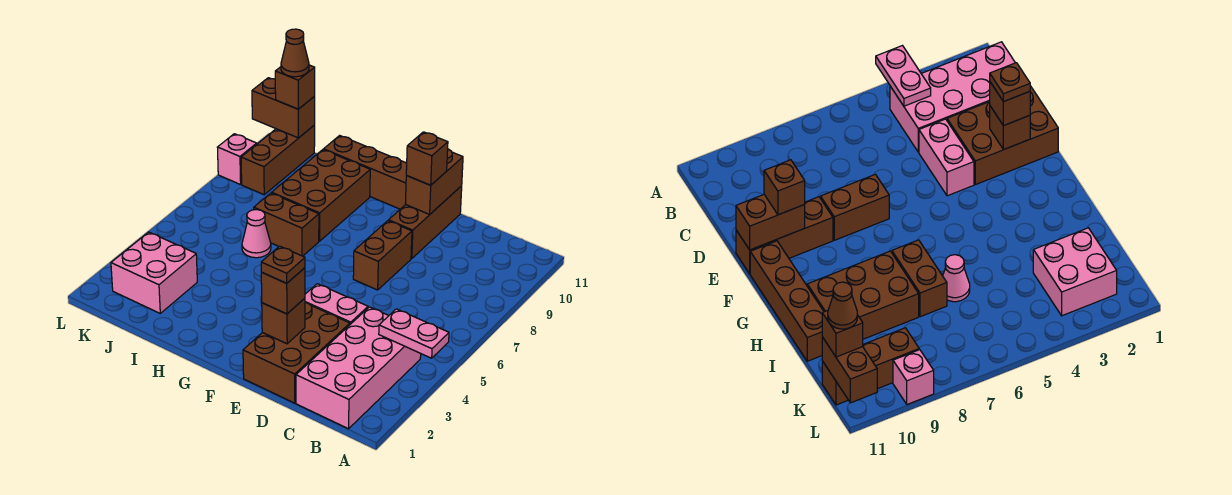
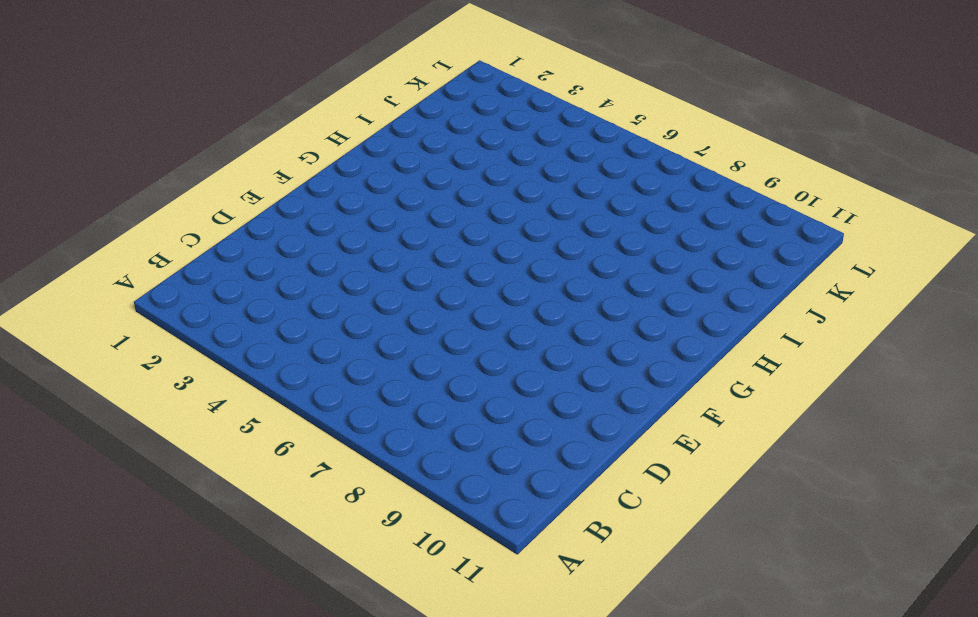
none -> pink 2x4 brick [296,307,421,429]
none -> brown 2x3 brick [243,303,350,403]
none -> pink 1x2 brick [305,284,368,324]

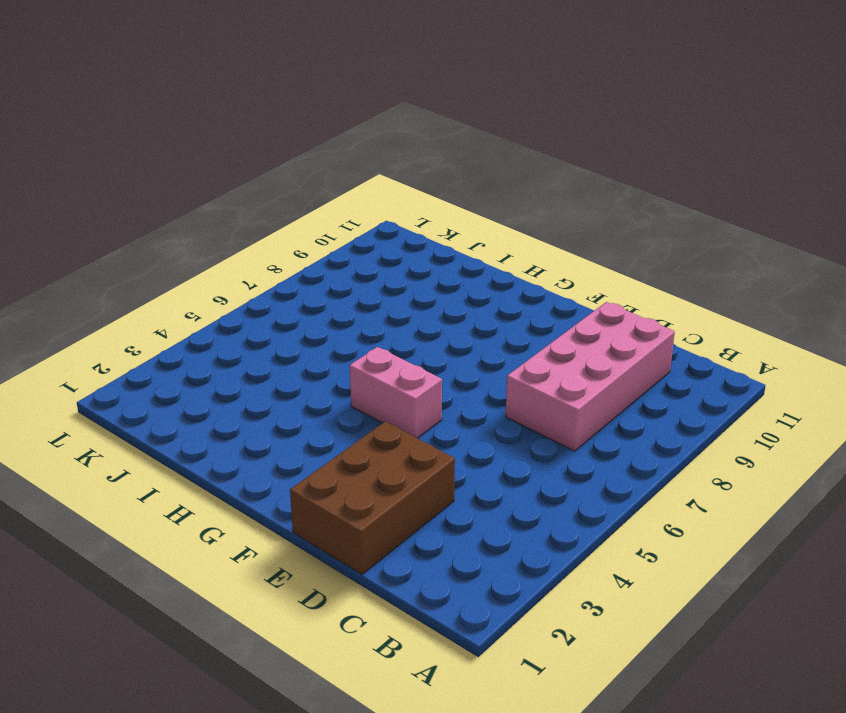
pink 2x4 brick [506,302,675,451] -> pink 2x4 brick moved to [296,307,421,429]
pink 1x2 brick [350,347,442,438] -> pink 1x2 brick moved to [305,284,368,324]
none -> brown 1x2 brick [353,221,412,290]
none -> brown 1x3 brick [388,186,462,259]
none -> brown 1x4 brick [324,136,407,209]

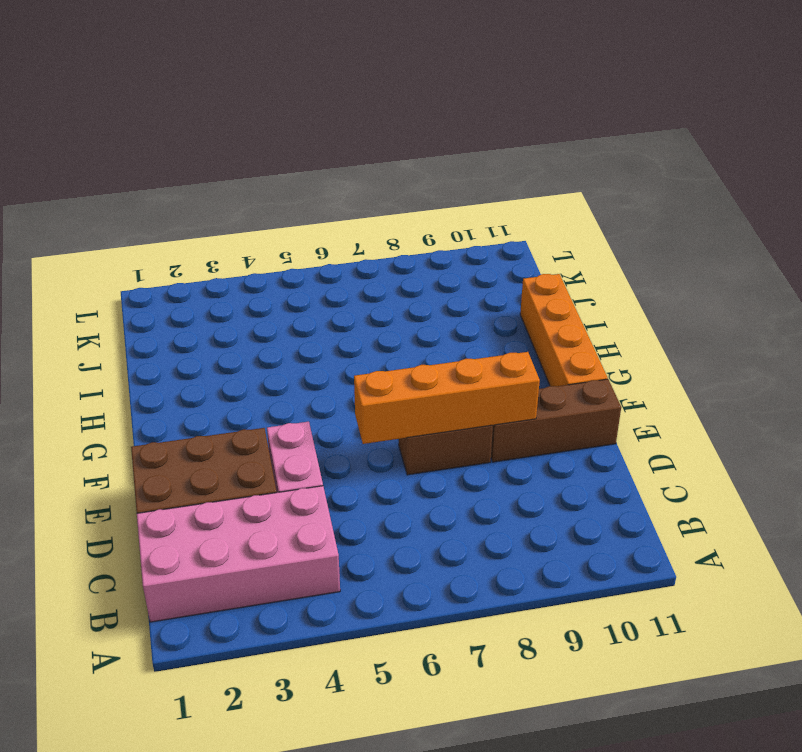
orange 1x4 brick [354,352,540,444] -> none
orange 1x4 brick [520,274,608,386] -> brown 1x4 brick [324,136,407,209]
none -> brown 1x2 brick [254,193,319,256]
none -> brown 2x3 brick [272,150,370,241]
none -> pink 1x1 cone [242,210,271,258]

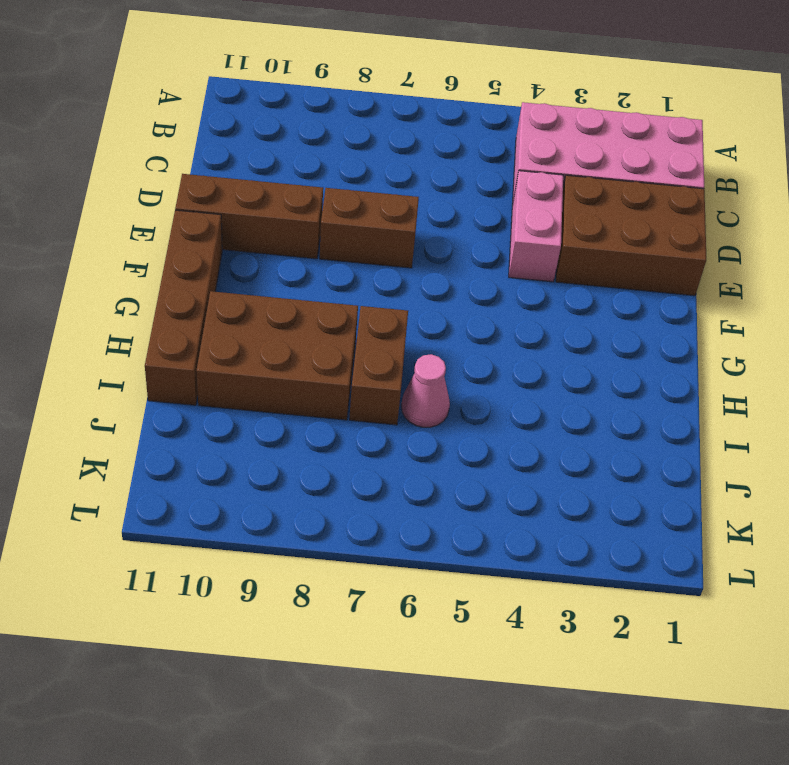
none -> pink 2x2 brick [111,232,197,313]
none -> brown 1x3 brick [241,125,315,195]
none -> pink 1x1 brick [217,134,257,185]

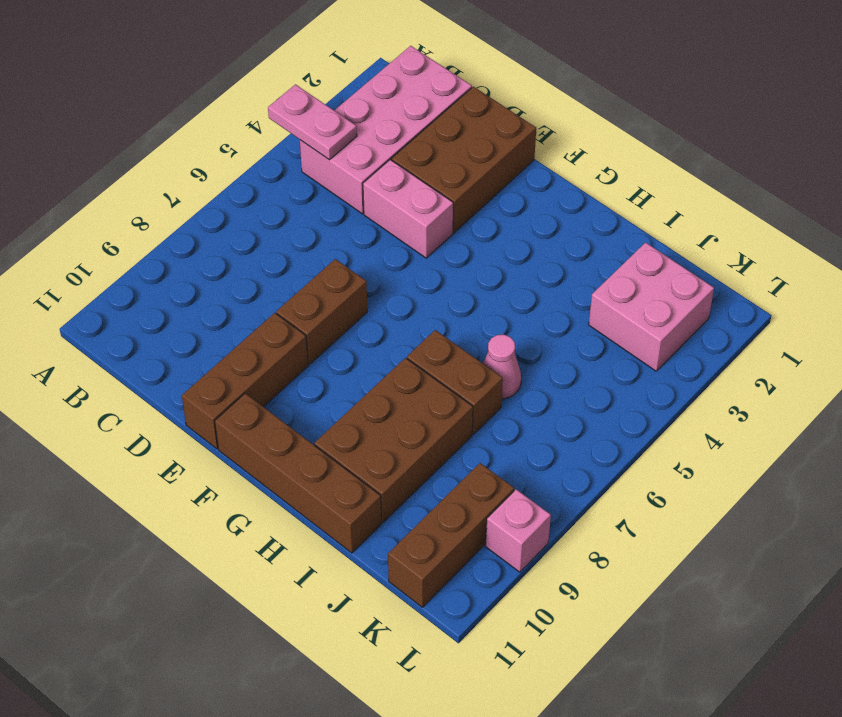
none -> brown 1x1 brick [262,298,305,344]
none -> brown 1x2 brick [405,149,463,214]
none -> brown 1x2 brick [252,78,315,138]

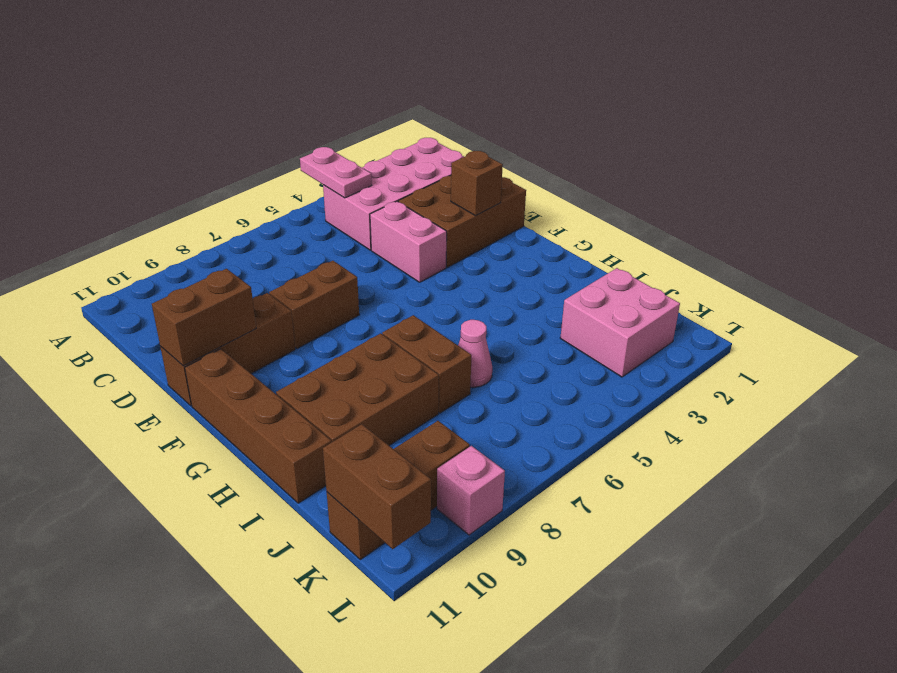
none -> brown 1x1 brick [261,268,305,314]
none -> brown 1x1 brick [406,132,448,185]
none -> brown 1x1 brick [275,65,315,109]

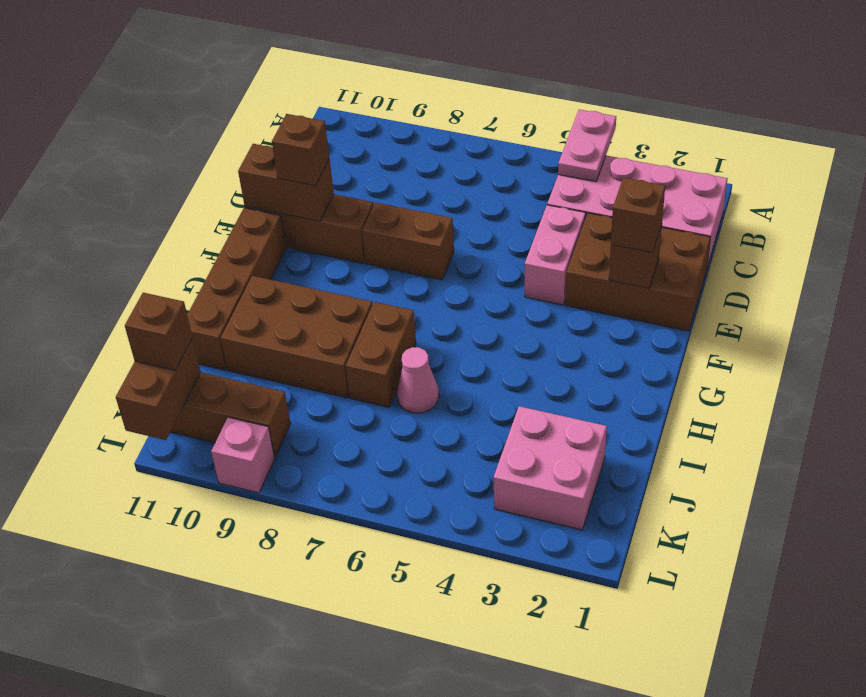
none -> brown 1x1 plate [261,246,305,283]
none -> brown 1x1 cone [281,29,309,77]

